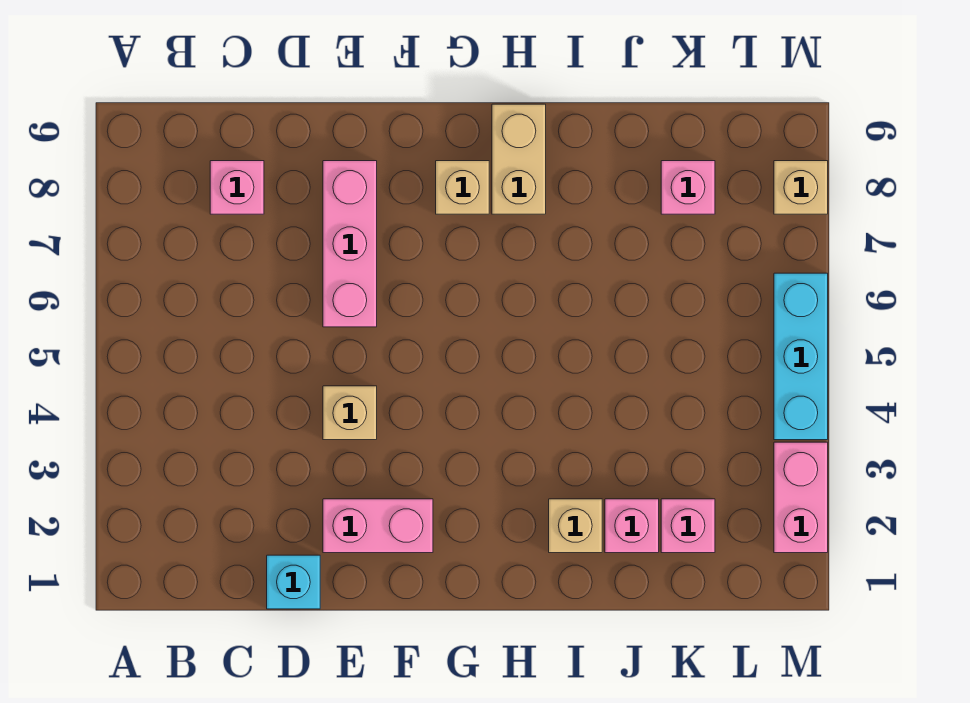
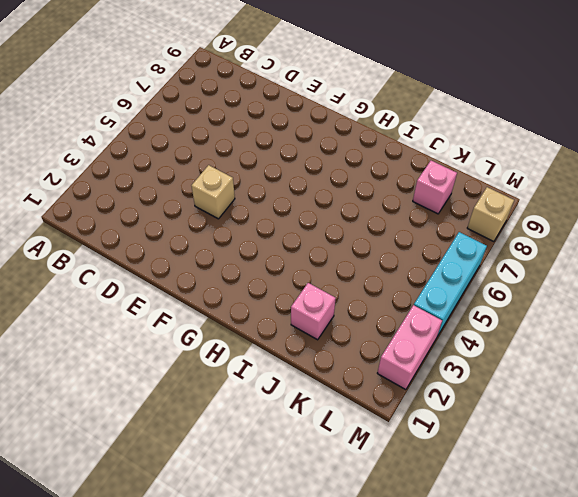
none -> pink 1x1 brick [210,161,264,214]
none -> cyan 1x1 brick [267,555,320,609]
none -> pink 1x2 brick [323,499,433,553]

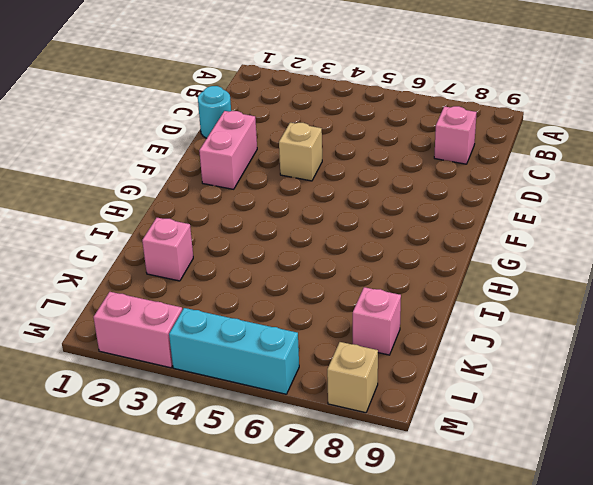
cyan 1x1 round brick [198,86,231,139] -> cyan 1x1 brick [267,555,320,609]
none -> pink 1x3 brick [323,161,377,327]
none -> tan 1x1 brick [436,161,489,214]
none -> tan 1x2 brick [492,104,546,214]

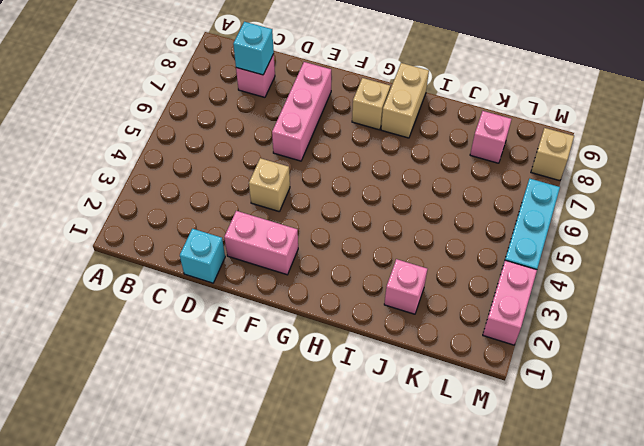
cyan 1x1 brick [233,22,274,75] -> none
none -> tan 1x1 brick [549,499,602,553]
none -> pink 1x1 brick [661,499,715,553]

